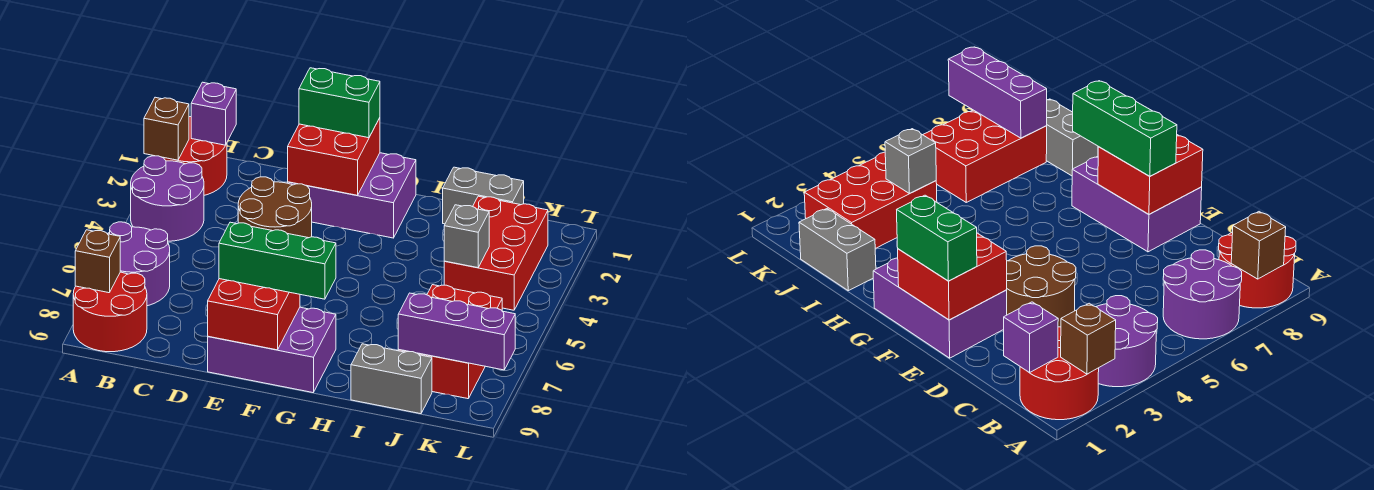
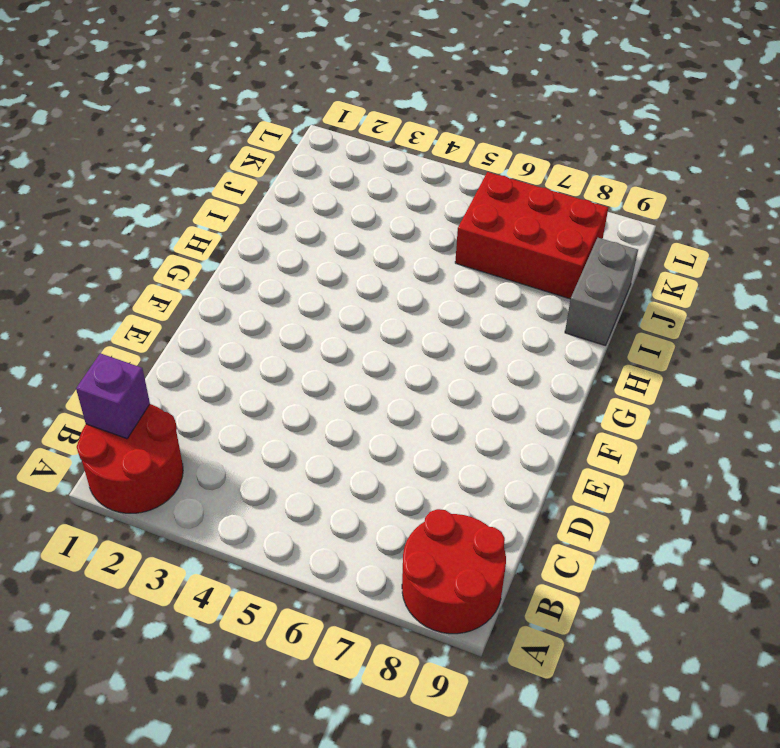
none -> purple 2x2 round brick [131,156,204,241]
none -> purple 2x2 round brick [107,222,170,306]
none -> brown 2x2 round brick [238,177,312,238]

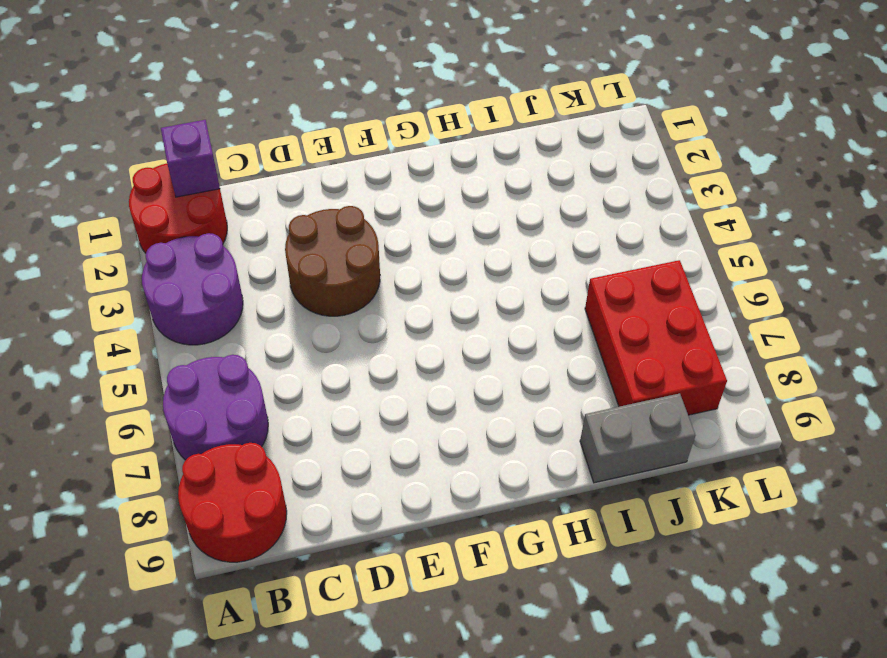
none -> purple 2x3 brick [288,153,416,238]
none -> purple 2x3 brick [208,307,336,393]
none -> grey 1x2 brick [443,167,524,224]

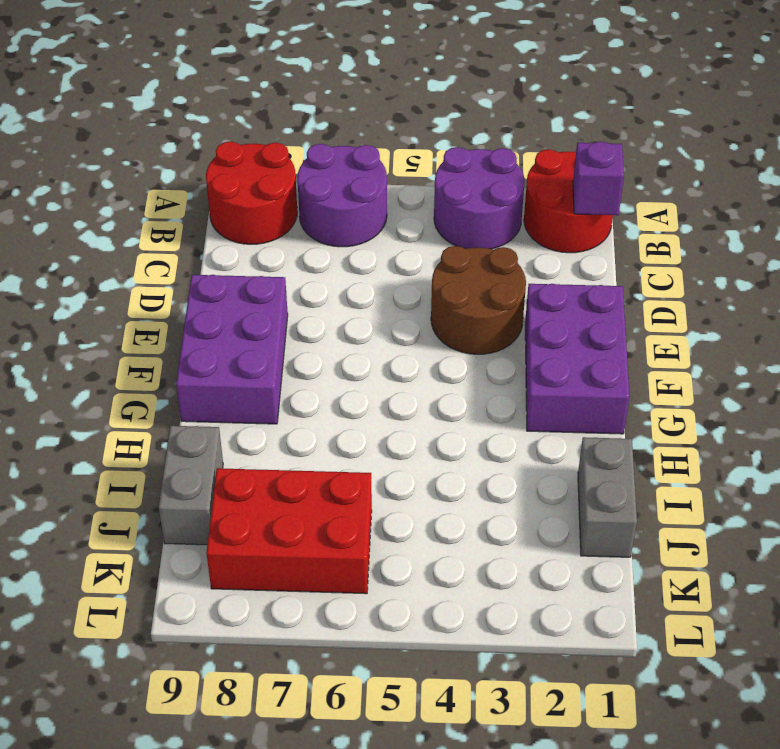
none -> red 2x3 brick [444,196,548,310]
none -> brown 1x1 brick [144,97,189,160]
none -> brown 1x1 brick [75,230,120,293]

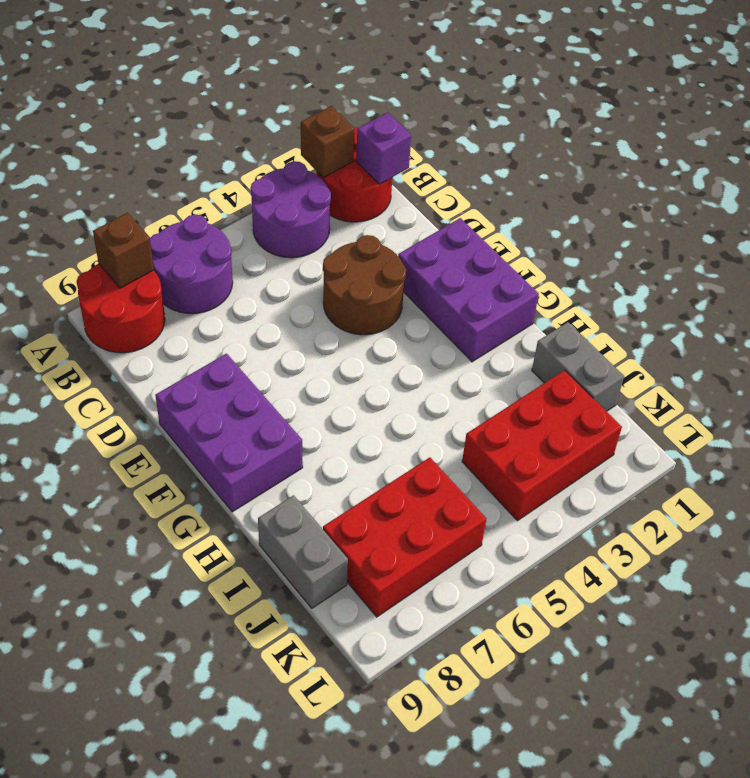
none -> red 2x2 brick [288,118,380,195]
none -> red 2x2 brick [208,279,300,350]
none -> grey 1x1 brick [444,205,489,268]

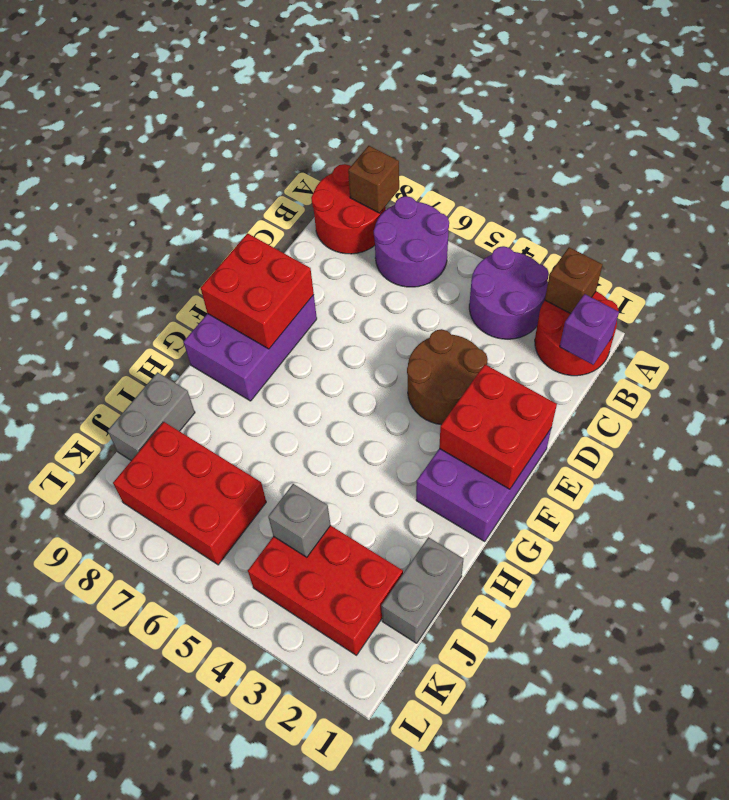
none -> purple 1x3 brick [398,293,515,370]
none -> green 1x2 brick [299,68,380,138]
none -> green 1x3 brick [219,222,336,299]

